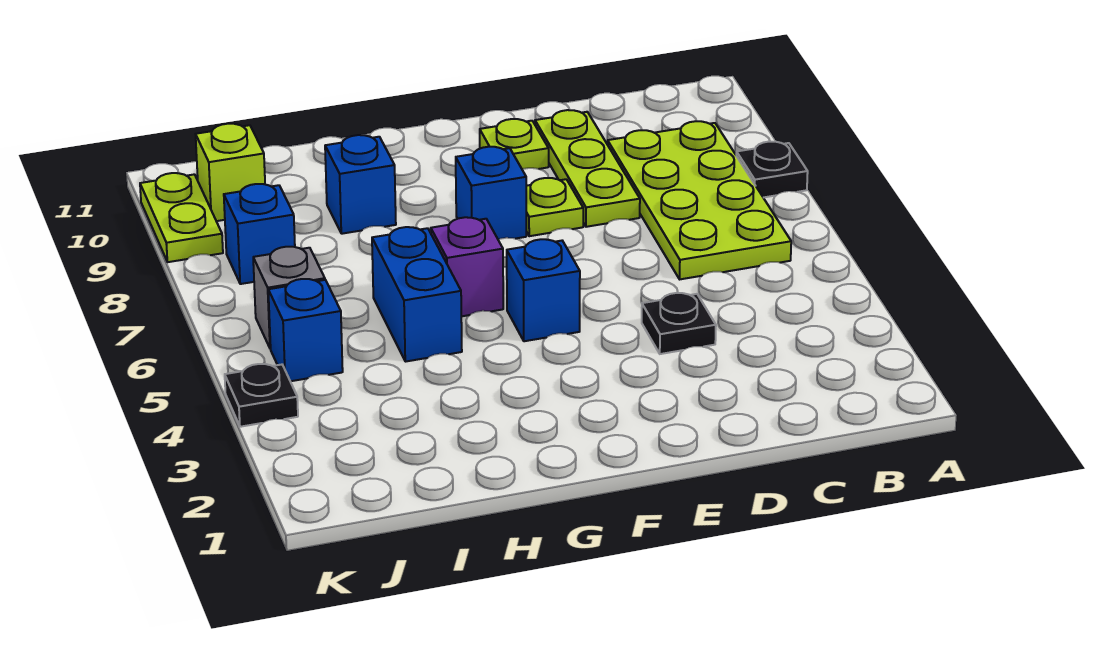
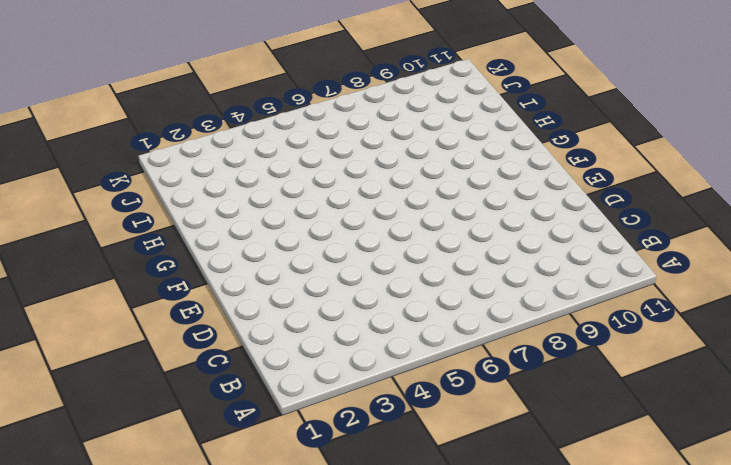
none -> black 1x1 plate [736,141,808,198]
none -> lime 2x4 plate [608,121,791,279]
none -> black 1x1 plate [642,293,716,354]

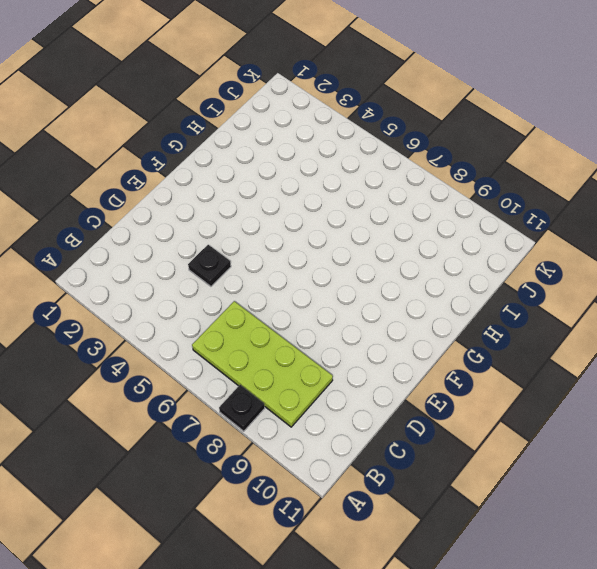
none -> lime 1x3 plate [535,110,640,227]
none -> lime 1x1 plate [526,178,583,236]
none -> lime 1x1 plate [480,119,549,169]

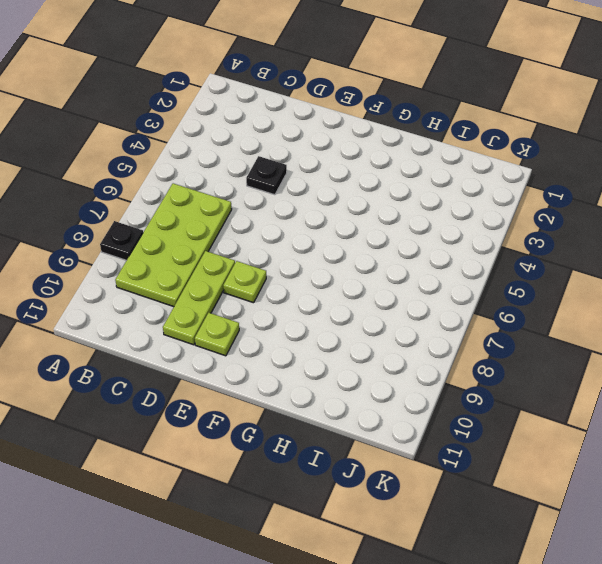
none -> blue 1x1 brick [507,239,580,341]
none -> blue 1x1 brick [456,147,526,239]
none -> purple 1x1 brick [431,217,503,316]

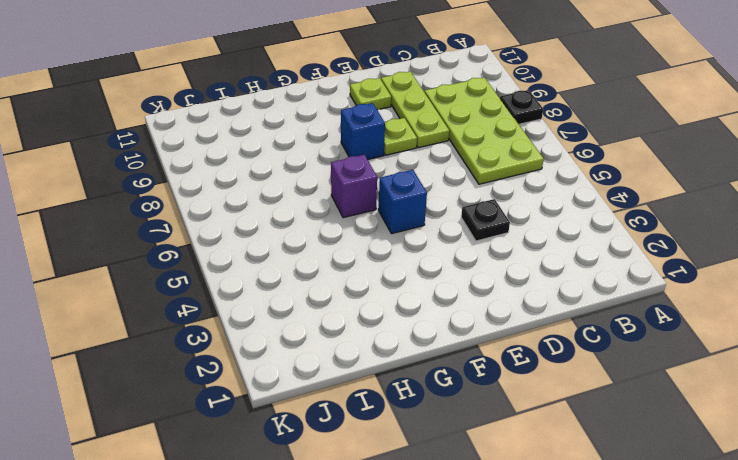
none -> blue 1x2 brick [372,227,462,362]
none -> blue 1x1 brick [325,135,396,234]
none -> blue 1x1 brick [268,279,343,381]

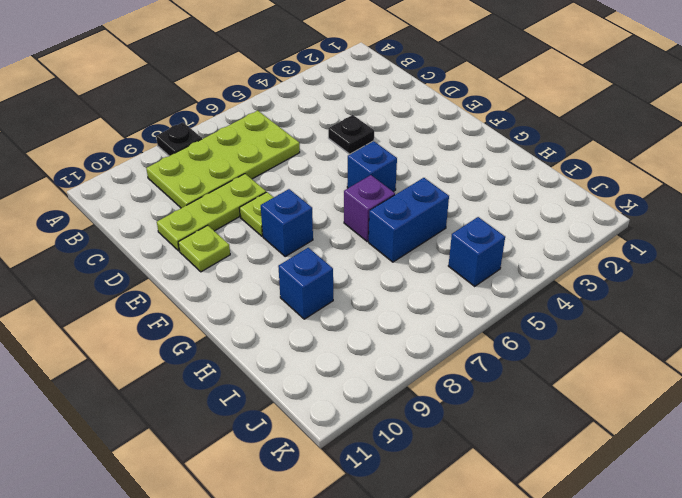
none -> grey 1x1 brick [253,247,325,349]
none -> blue 1x1 brick [224,184,295,284]
none -> lime 1x1 brick [196,124,265,221]

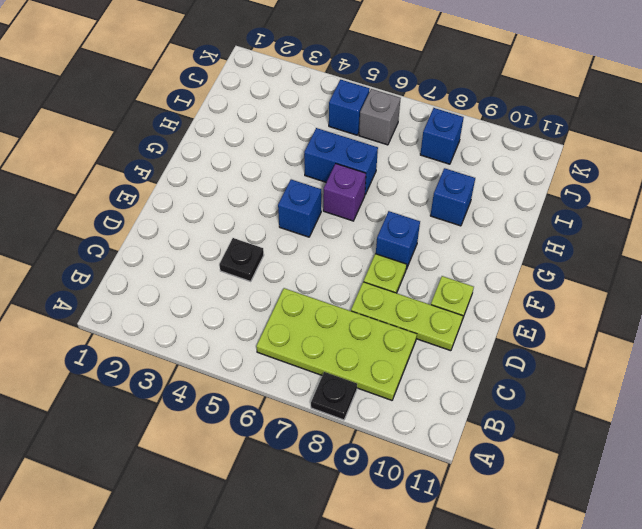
none -> lime 1x1 brick [196,124,265,221]
none -> black 1x1 plate [225,364,298,427]
none -> lime 1x2 plate [140,173,223,262]

